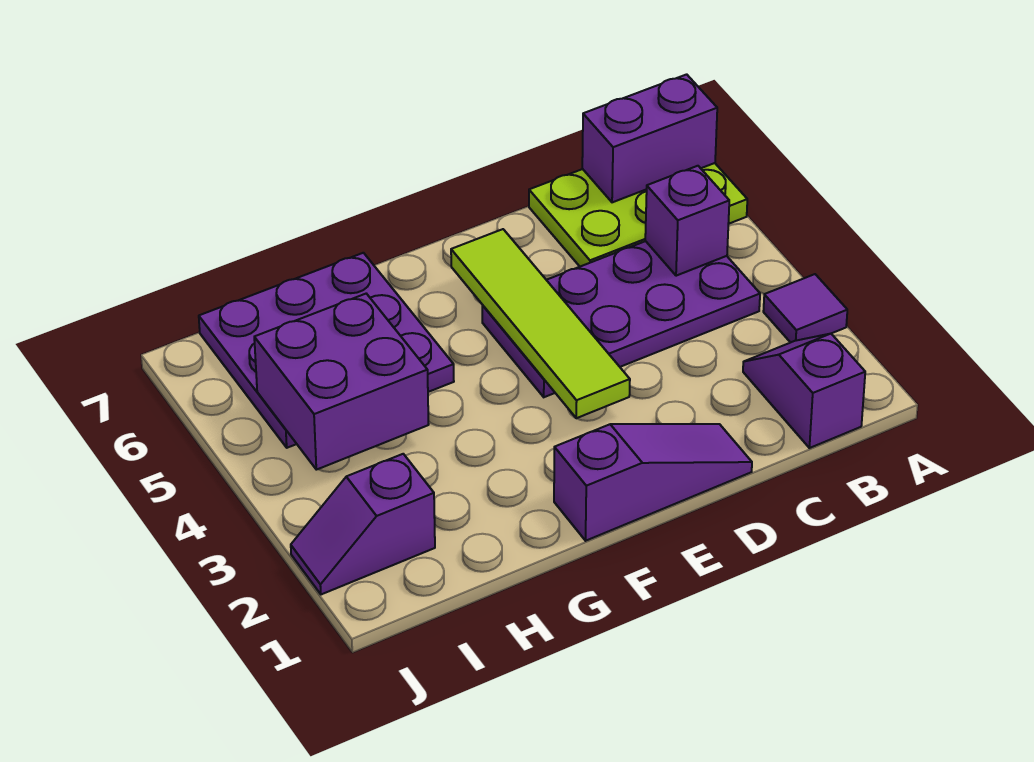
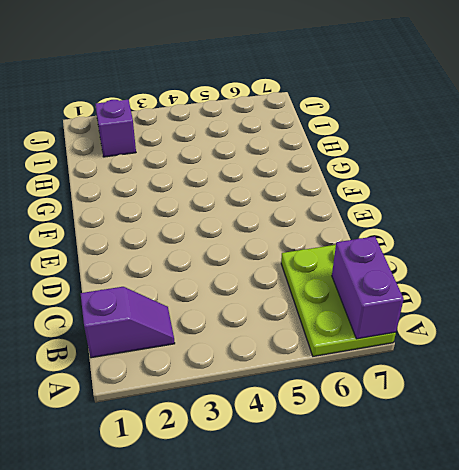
none -> purple 1x1 tile [763,274,847,343]
none -> purple 2x4 plate [482,241,760,397]

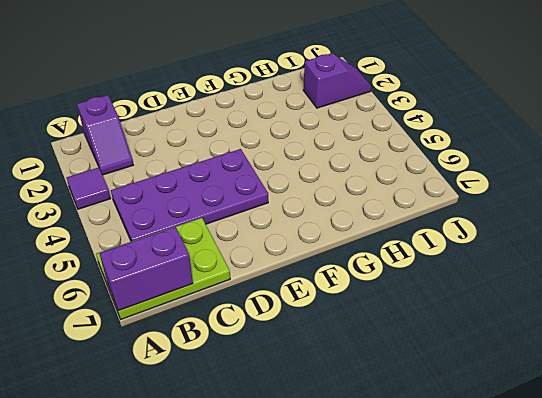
none -> purple 1x3 slope [554,424,752,541]
none -> purple 3x3 plate [199,253,454,448]

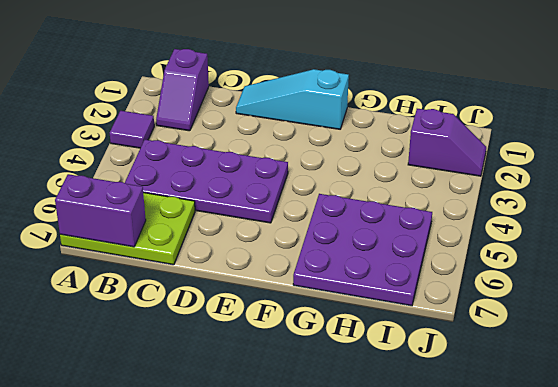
cyan 1x3 slope [236,69,349,129] -> purple 1x3 slope [554,424,752,541]
none -> purple 1x1 brick [645,166,729,276]
none -> lime 1x4 tile [451,229,630,418]

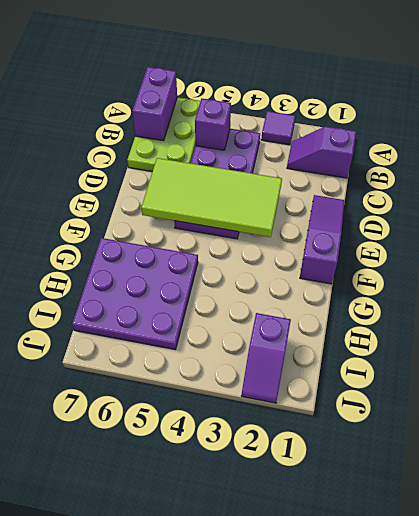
lime 2x4 tile [141,158,282,237] -> lime 1x4 tile [451,229,630,418]
none -> purple 2x2 brick [254,294,429,470]

